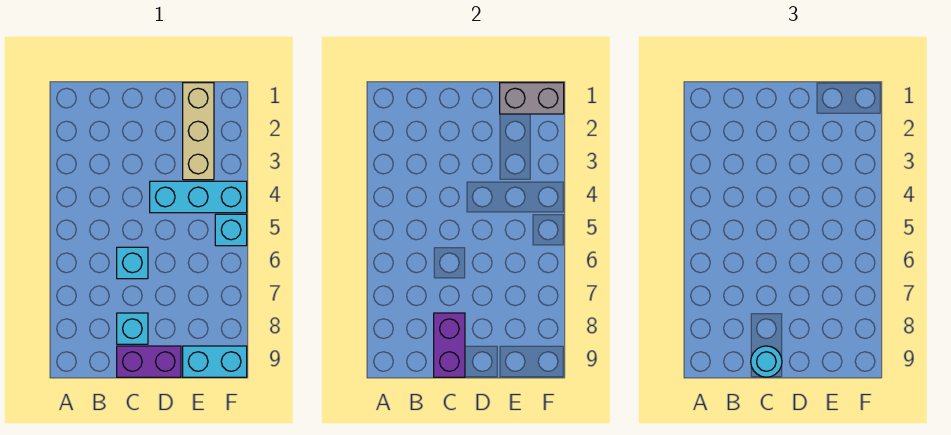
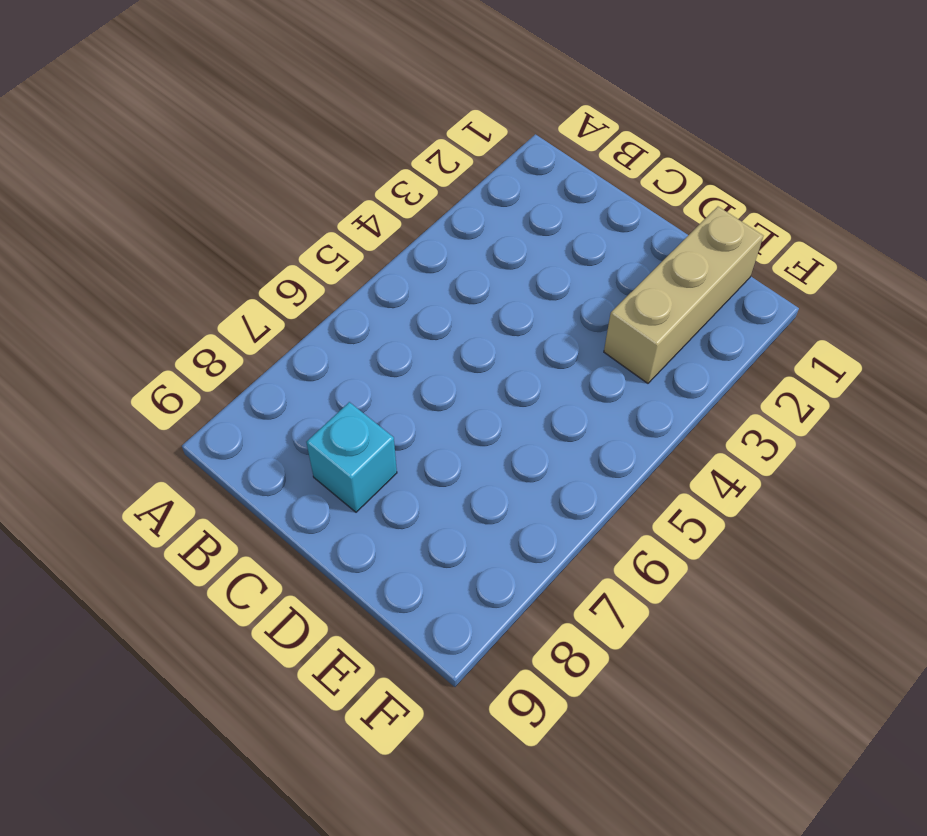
none -> cyan 1x1 brick [117,247,148,279]
none -> purple 1x2 brick [117,346,181,377]

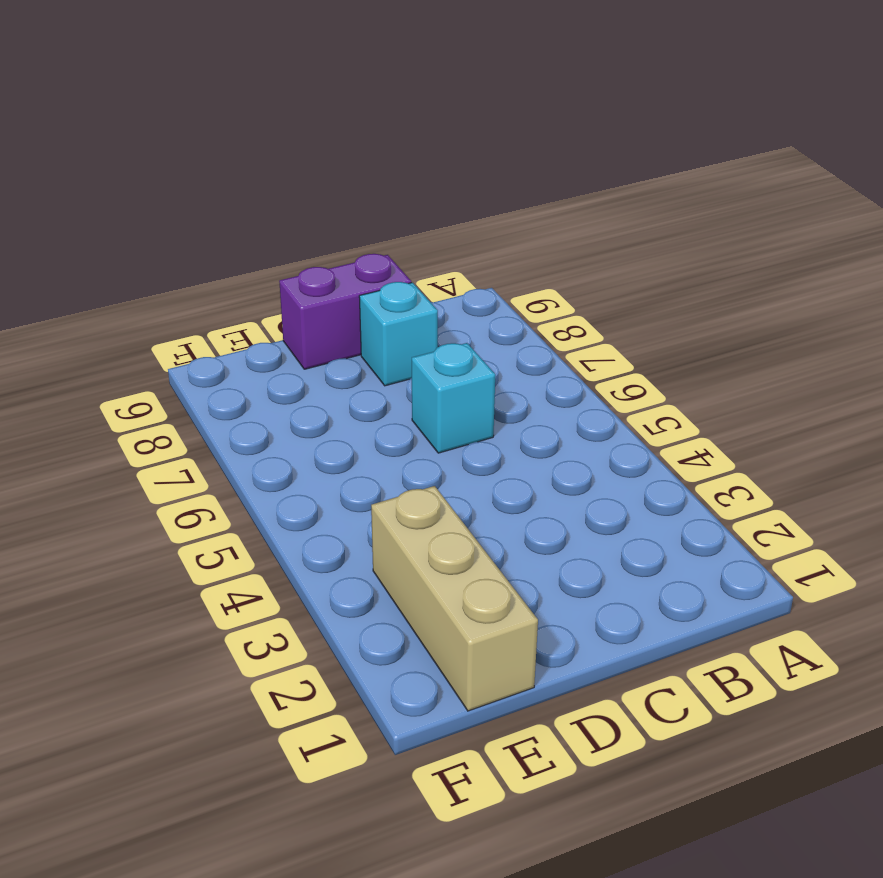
none -> cyan 1x3 brick [150,181,247,213]
none -> cyan 1x2 brick [183,346,247,377]

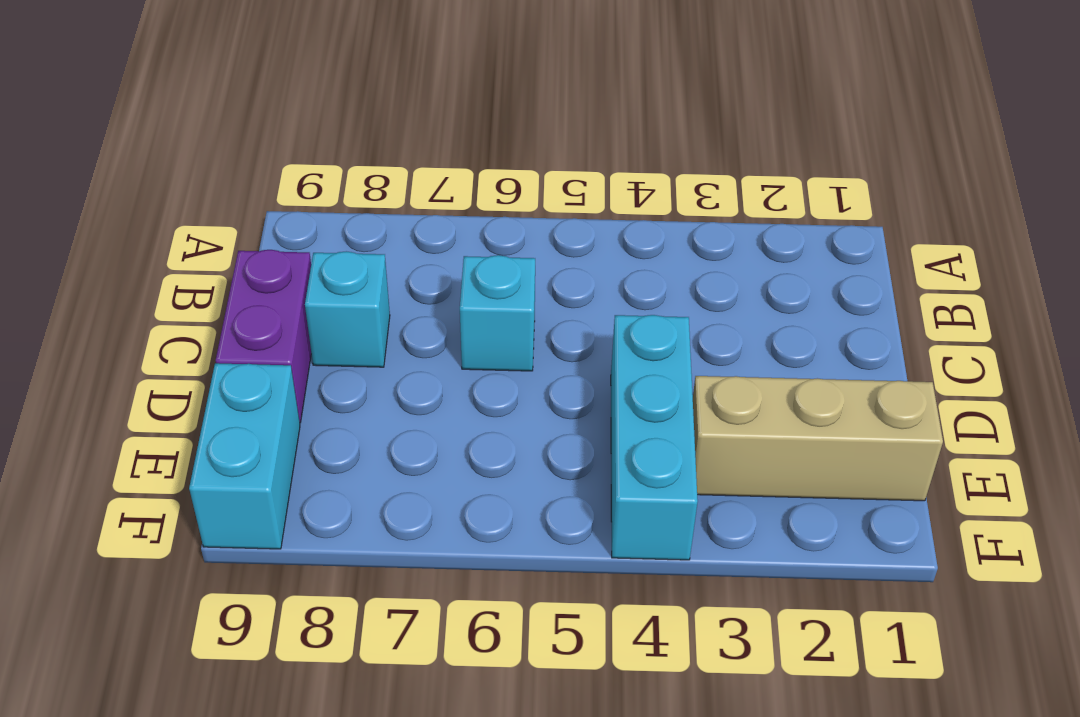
none -> cyan 1x1 brick [215,214,247,246]
none -> purple 1x2 brick [434,313,465,377]

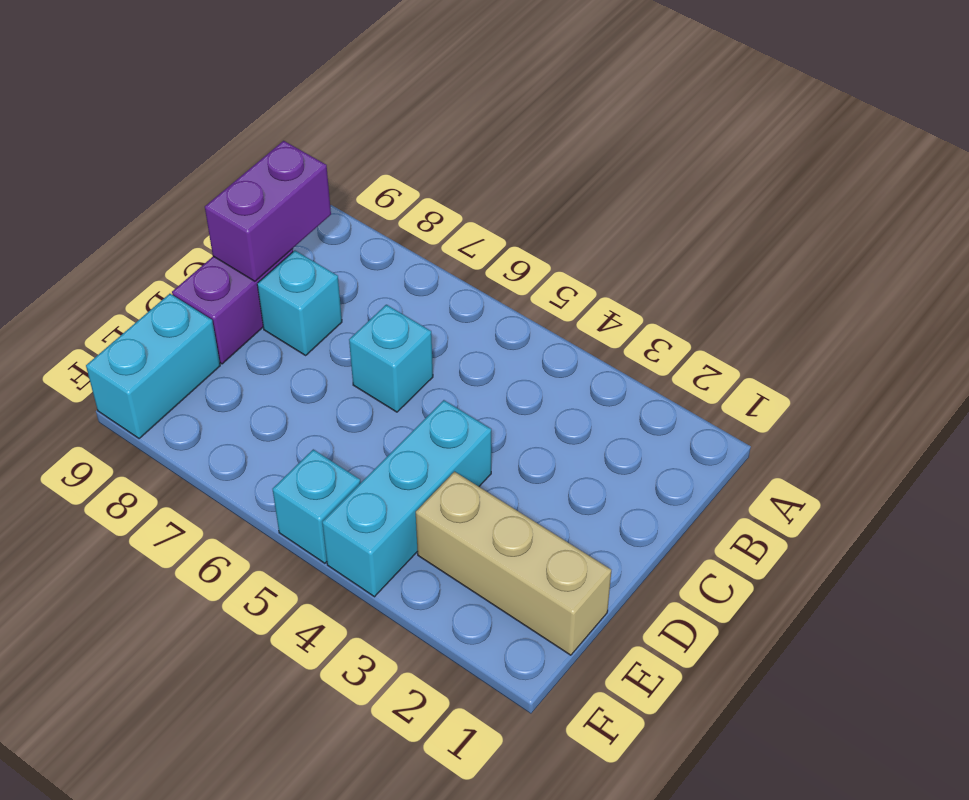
purple 1x2 brick [205,141,331,281] -> purple 1x2 brick turned to [434,313,465,377]
none -> grey 1x2 brick [500,83,564,114]
none -> cyan 1x1 round brick [751,346,782,377]

